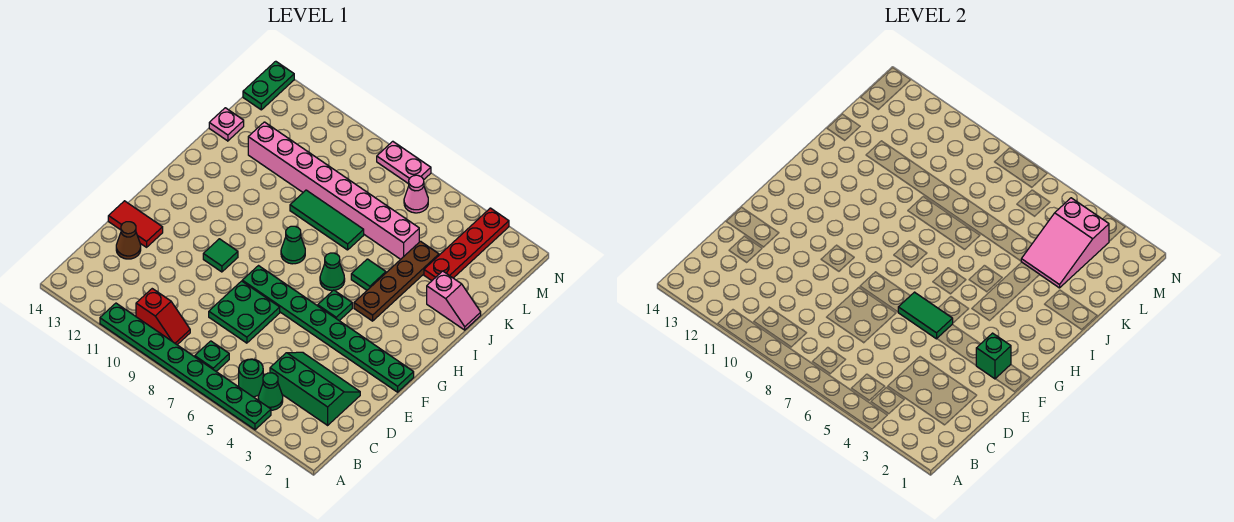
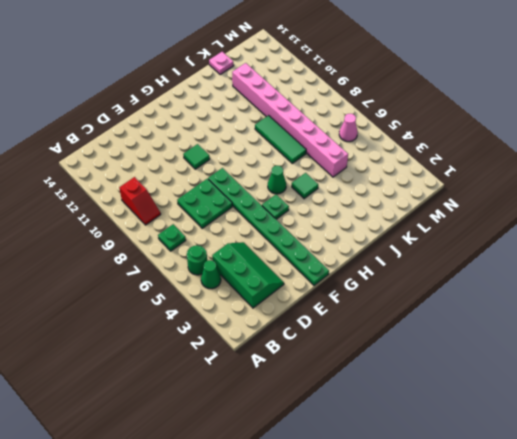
none -> green 1x8 plate [100,303,271,430]
none -> brown 1x1 cone [116,222,141,259]
none -> red 1x2 tile [108,201,163,247]

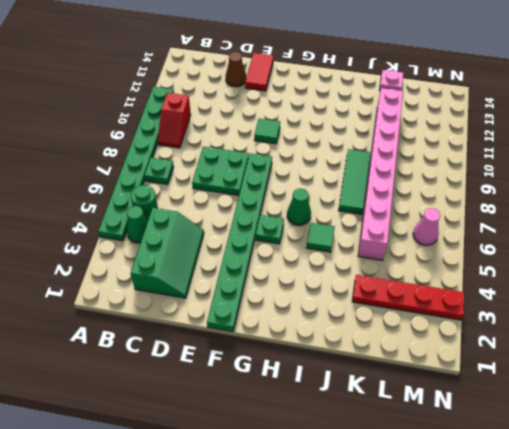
none -> brown 1x4 plate [354,241,439,321]
none -> green 1x1 cone [281,226,305,264]
none -> pink 1x2 slope [427,271,481,330]

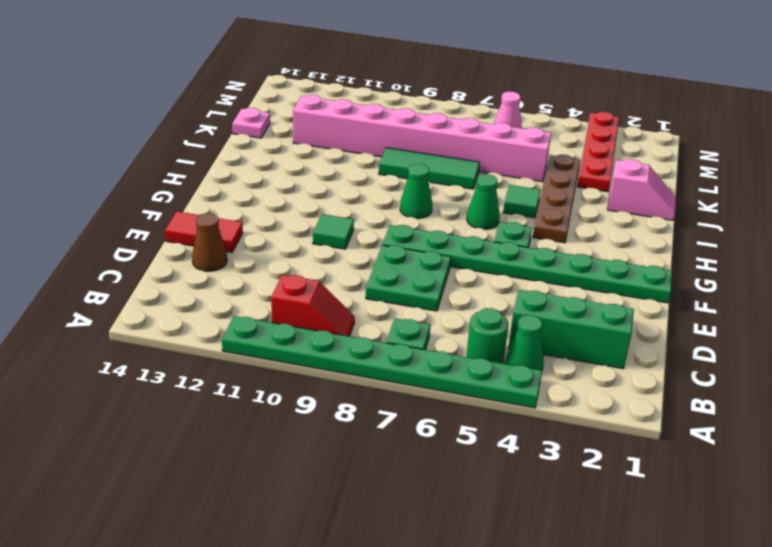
none -> green 1x2 plate [243,61,294,110]
none -> pink 1x2 plate [377,141,431,184]
none -> green 1x1 brick [976,333,1011,379]

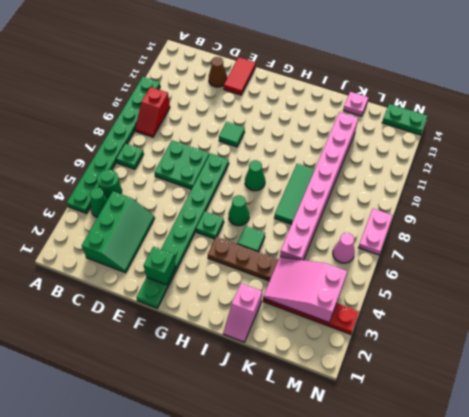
none -> green 1x2 tile [898,292,953,339]

